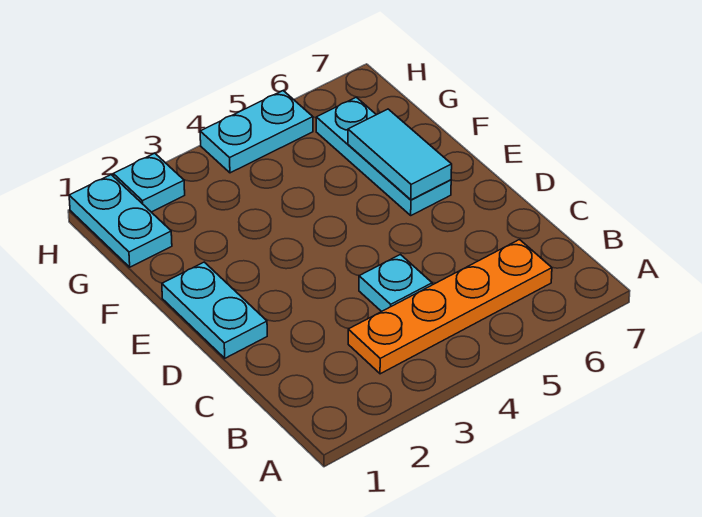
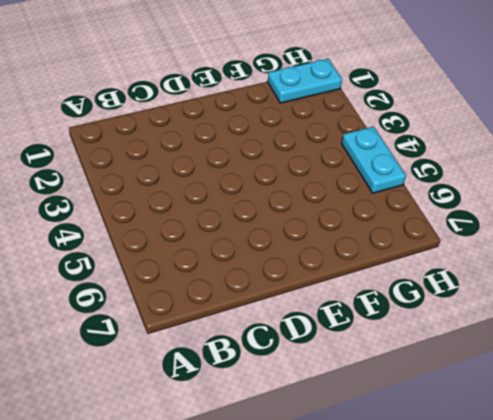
none -> orange 1x4 plate [348,240,552,374]
none -> cyan 1x1 plate [359,255,432,312]

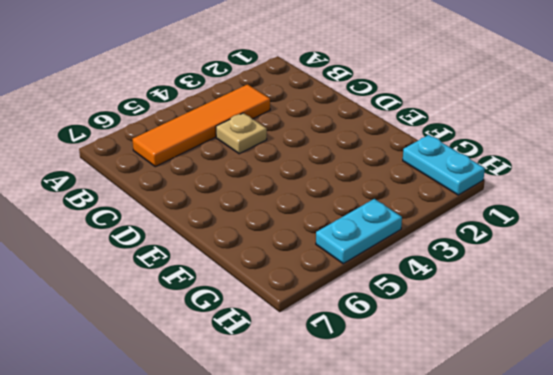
orange 1x4 tile [133,84,270,167] -> orange 1x4 plate [348,240,552,374]
tan 1x1 plate [216,113,267,154] -> cyan 1x1 plate [359,255,432,312]
none -> cyan 1x2 plate [162,262,267,358]
none -> cyan 1x3 plate [316,97,451,215]

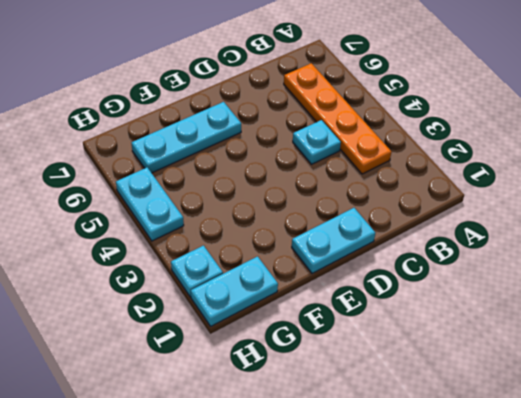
none -> cyan 1x2 tile [348,109,452,200]

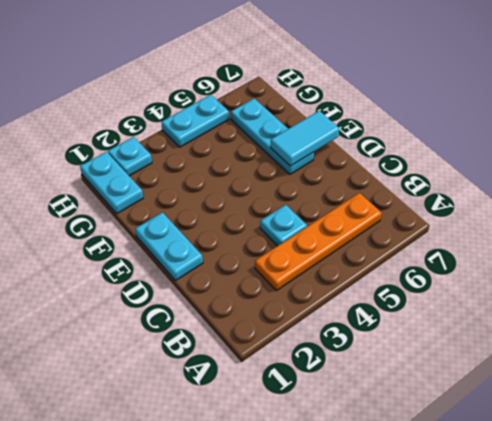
cyan 1x2 tile [271,111,339,166] -> cyan 1x2 tile turned to [348,109,452,200]

